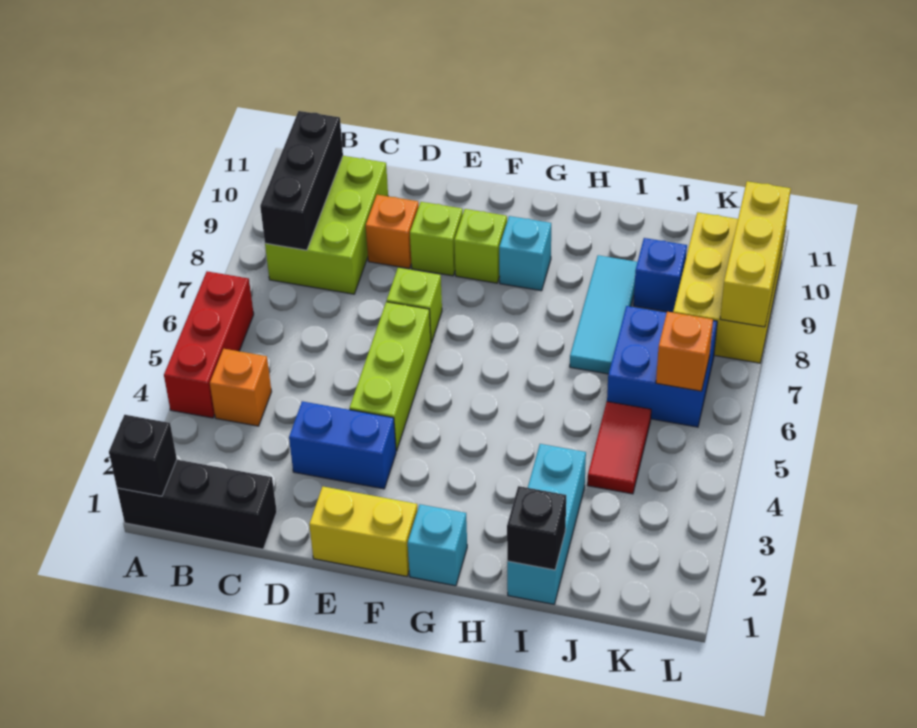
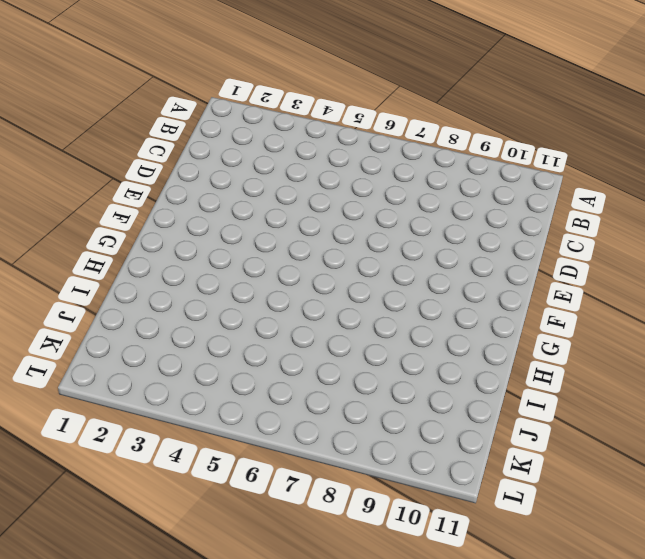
none -> black 1x3 brick [117,460,277,549]
none -> red 1x3 brick [164,271,254,418]
none -> orange 1x1 brick [210,349,272,426]

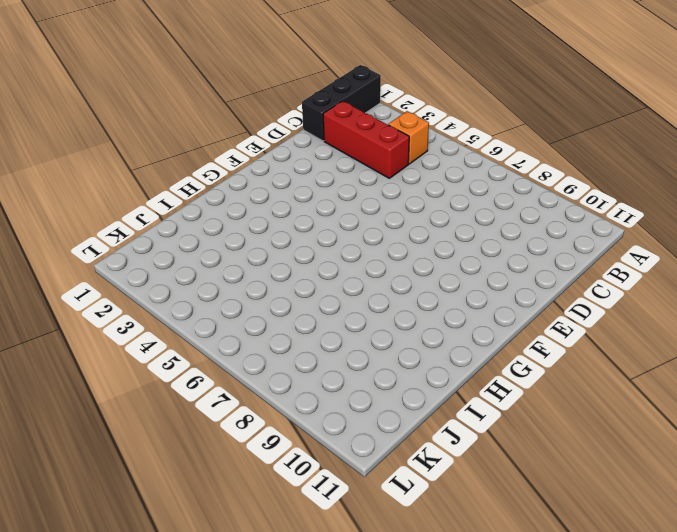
red 1x3 brick [323,101,409,178] -> red 1x3 brick moved to [164,271,254,418]
none -> lime 2x3 brick [265,156,388,294]
none -> blue 1x2 brick [289,401,396,489]
none -> orange 1x1 brick [366,195,419,269]

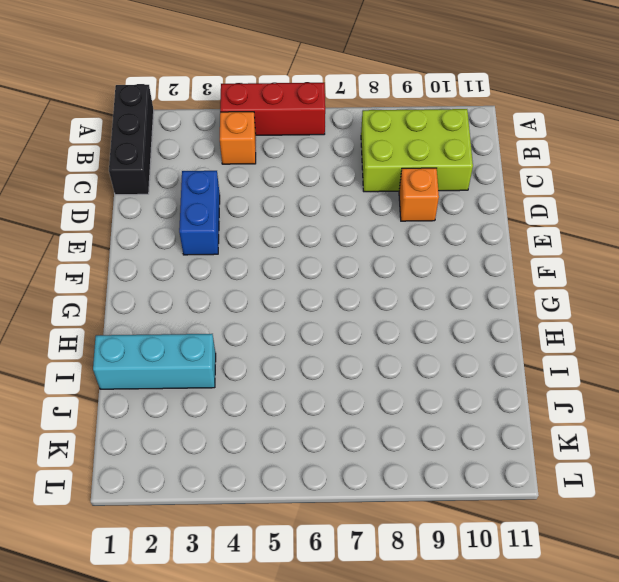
none -> yellow 1x2 brick [309,487,418,576]
none -> lime 1x3 brick [349,302,431,451]
none -> lime 1x1 brick [387,268,442,343]

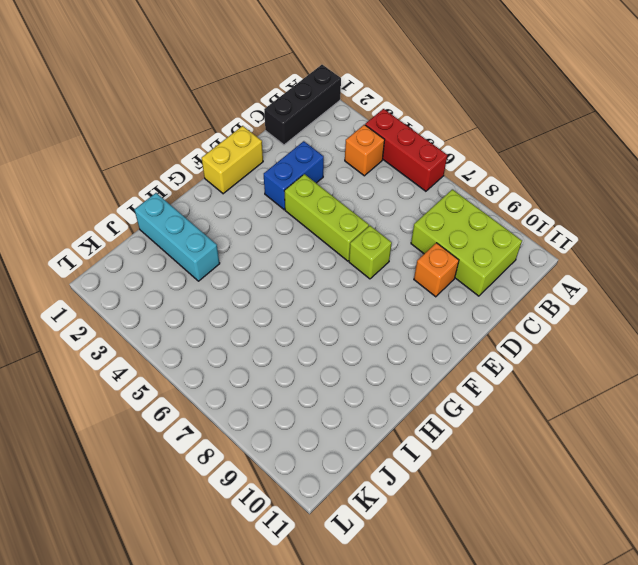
none -> lime 1x1 brick [410,202,463,276]
none -> lime 1x1 brick [454,209,507,283]
none -> cyan 1x1 brick [408,504,467,586]

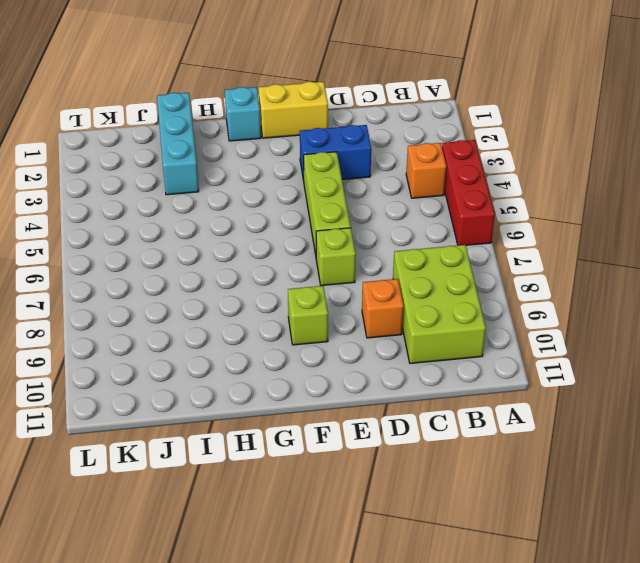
none -> black 1x3 brick [117,460,277,549]
none -> lime 1x1 brick [410,202,463,276]
none -> cyan 1x1 brick [499,216,551,291]

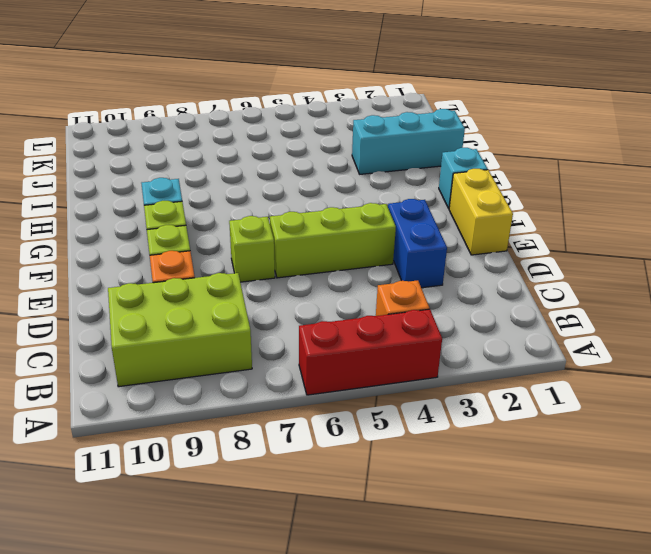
none -> black 1x3 brick [117,460,277,549]
none -> cyan 1x3 tile [570,255,637,374]
none -> red 1x2 tile [588,402,651,494]

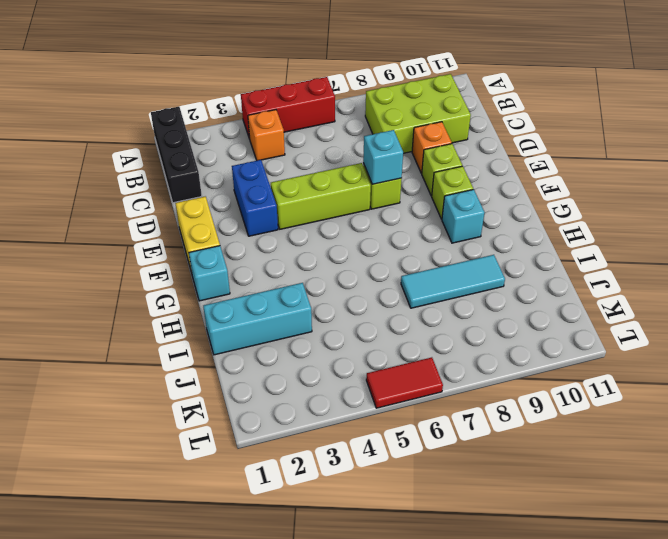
cyan 1x1 brick [363,130,403,184] -> none
red 1x2 tile [366,357,443,408] -> red 1x2 tile moved to [588,402,651,494]
none -> blue 2x2 brick [607,306,717,427]
none -> blue 1x1 brick [633,238,687,312]
none -> yellow 2x3 brick [673,212,785,363]

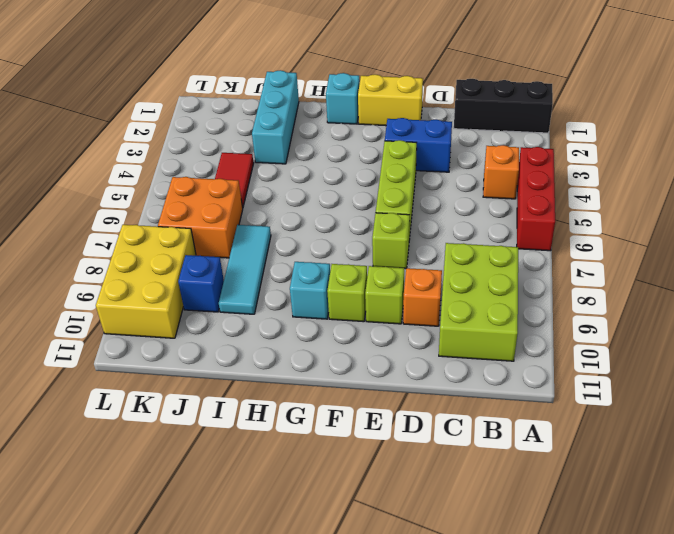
orange 2x2 brick [158,177,243,258] -> blue 2x2 brick [607,306,717,427]
none -> black 1x1 brick [109,415,177,496]
none -> black 1x3 brick [260,111,343,250]
none -> black 1x1 brick [507,486,566,570]

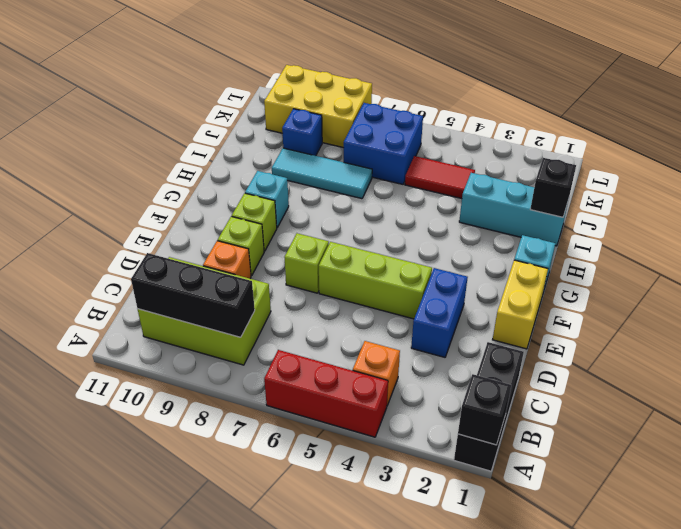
none -> orange 1x1 brick [656,312,713,391]
none -> yellow 1x3 brick [720,181,791,327]

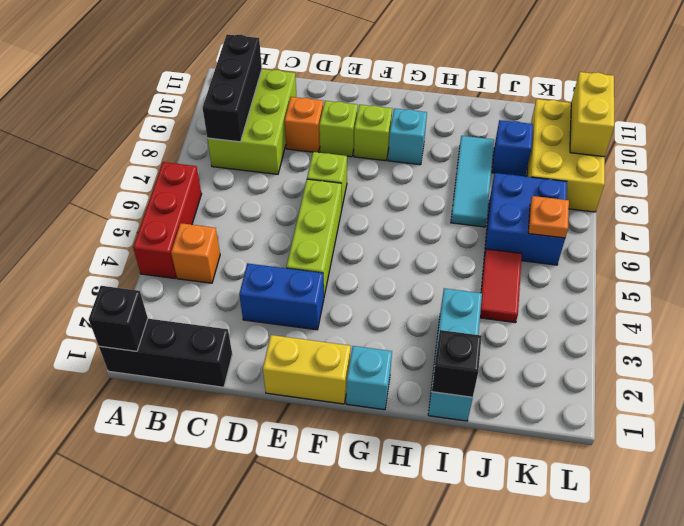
orange 1x1 plate [528,196,569,238] -> orange 1x1 brick [656,312,713,391]
yellow 1x2 brick [570,72,614,157] -> yellow 1x3 brick [720,181,791,327]

